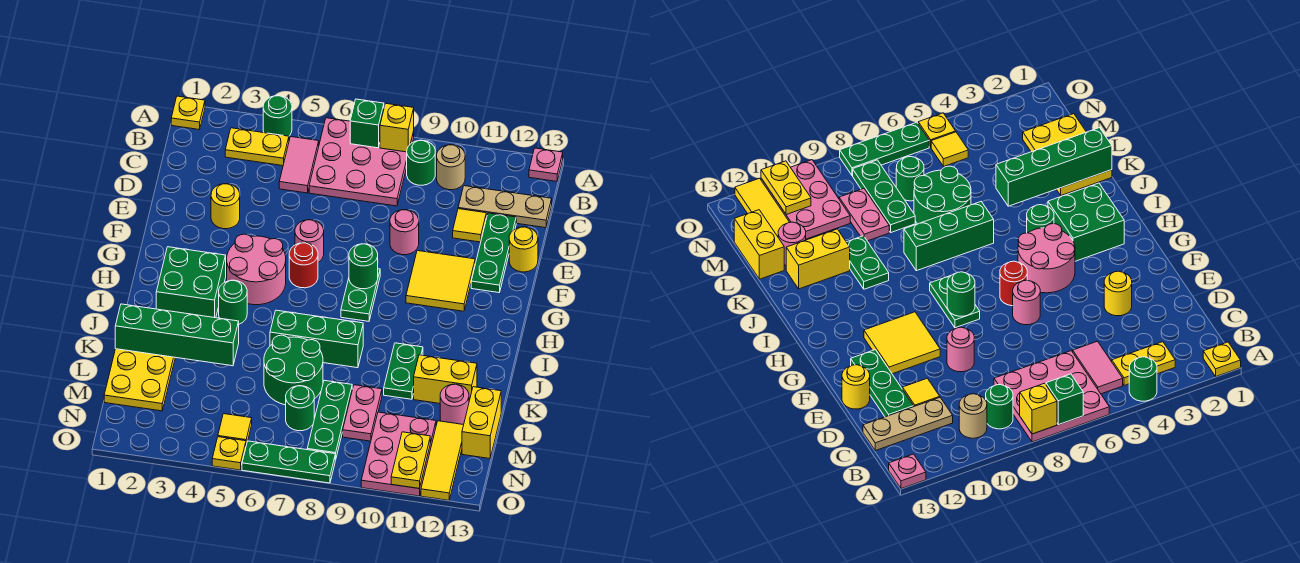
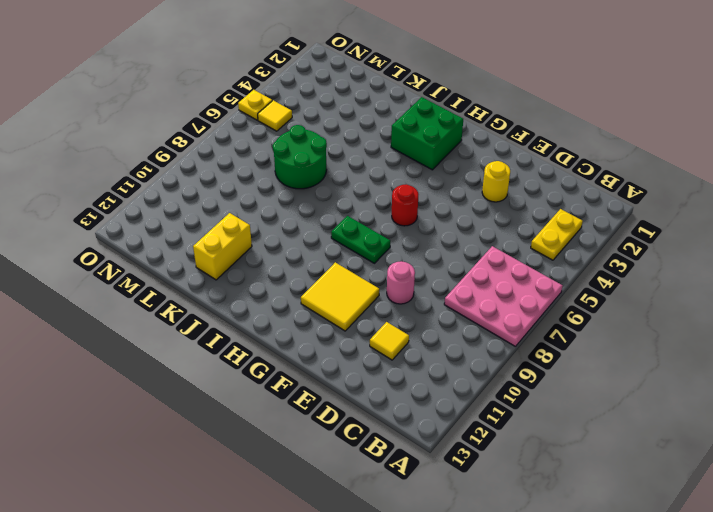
none -> yellow 1x1 plate [171,96,205,129]
none -> green 1x1 round brick [263,96,292,136]
none -> pink 1x1 plate [529,148,563,181]
none -> pink 1x2 tile [279,137,319,193]

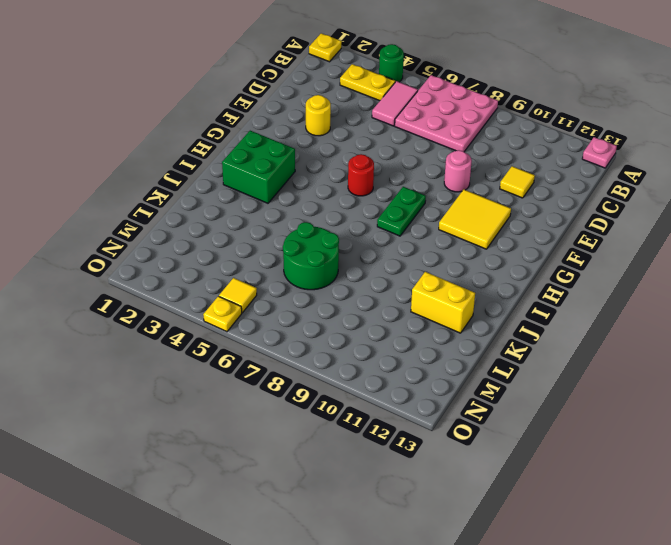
none -> green 1x1 round brick [407,140,435,185]
none -> tan 1x1 round brick [437,145,465,190]
none -> tan 1x3 plate [458,186,552,228]
none -> green 1x3 plate [471,213,516,293]

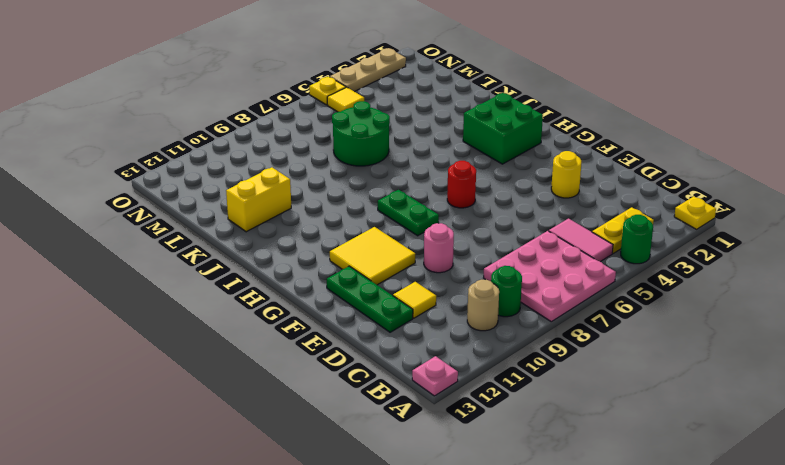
tan 1x3 plate [330,48,406,92] -> tan 1x3 plate moved to [458,186,552,228]
none -> yellow 1x1 round brick [509,227,538,272]
none -> pink 1x1 round brick [295,220,324,262]
none -> pink 2x2 round brick [227,234,286,305]
none -> green 1x1 round brick [219,280,247,324]

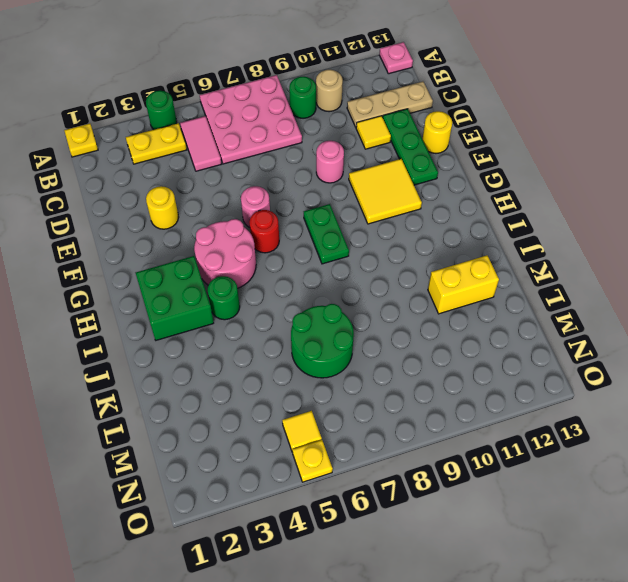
none -> green 1x3 brick [270,310,363,368]
none -> green 1x2 plate [384,343,423,399]
none -> yellow 2x3 plate [104,349,175,411]
none -> green 1x3 plate [307,380,352,460]

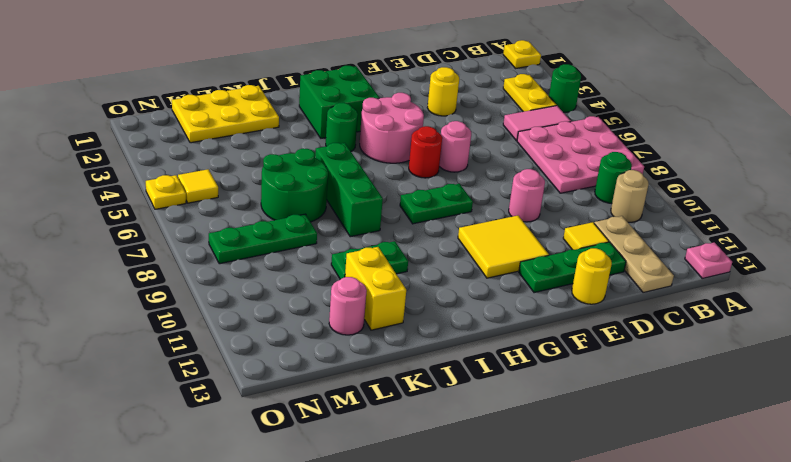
none -> pink 1x2 plate [343,385,382,441]
none -> yellow 1x2 brick [462,387,501,459]
none -> green 1x1 round brick [286,386,314,431]
none -> pink 2x3 plate [361,412,436,496]

